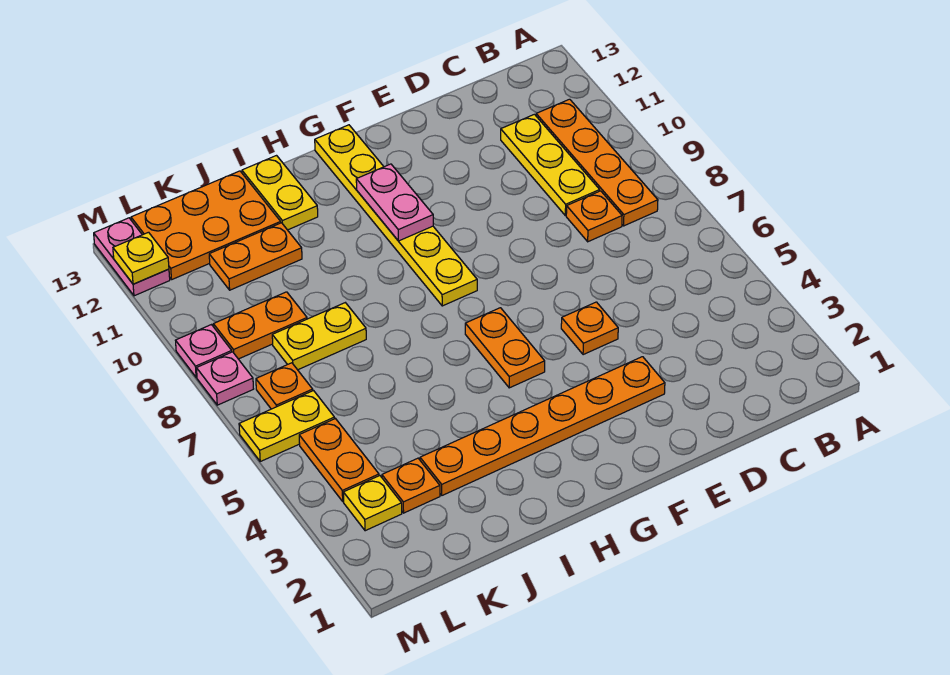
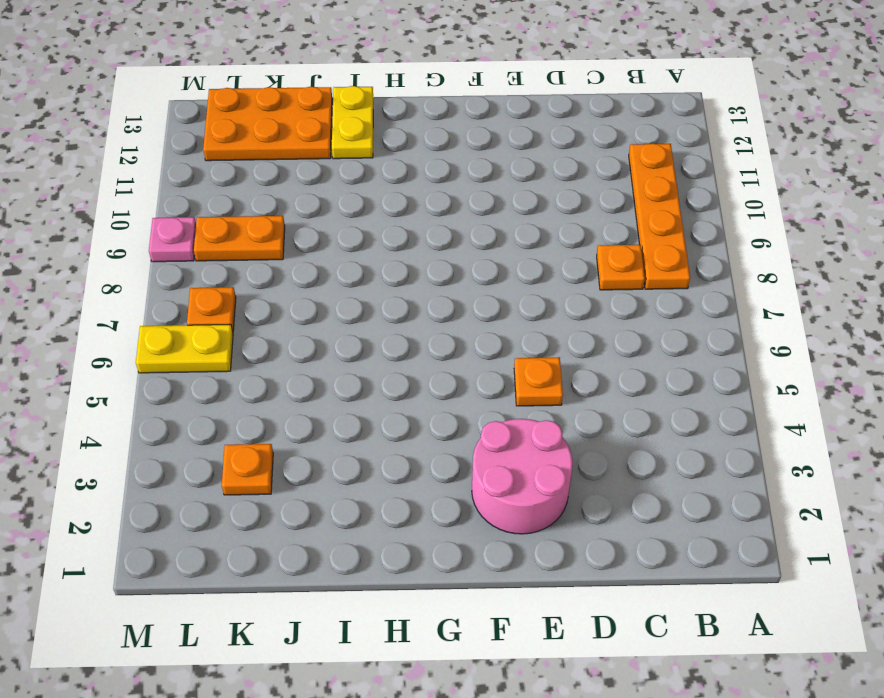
pink 2x2 round brick [472,419,573,534] -> orange 1x6 plate [420,357,665,495]
none -> yellow 1x3 plate [501,114,600,216]
none -> orange 1x2 plate [465,308,545,388]
none -> yellow 1x6 plate [315,125,477,306]

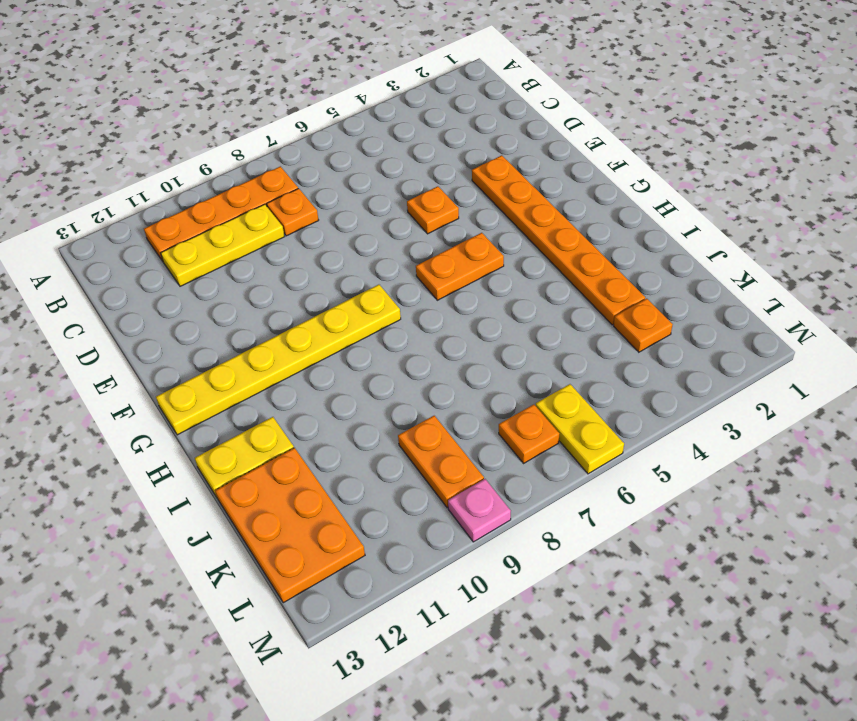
none -> yellow 1x2 plate [272,303,366,370]
none -> orange 1x2 plate [209,223,302,290]
none -> yellow 1x1 plate [343,476,402,531]

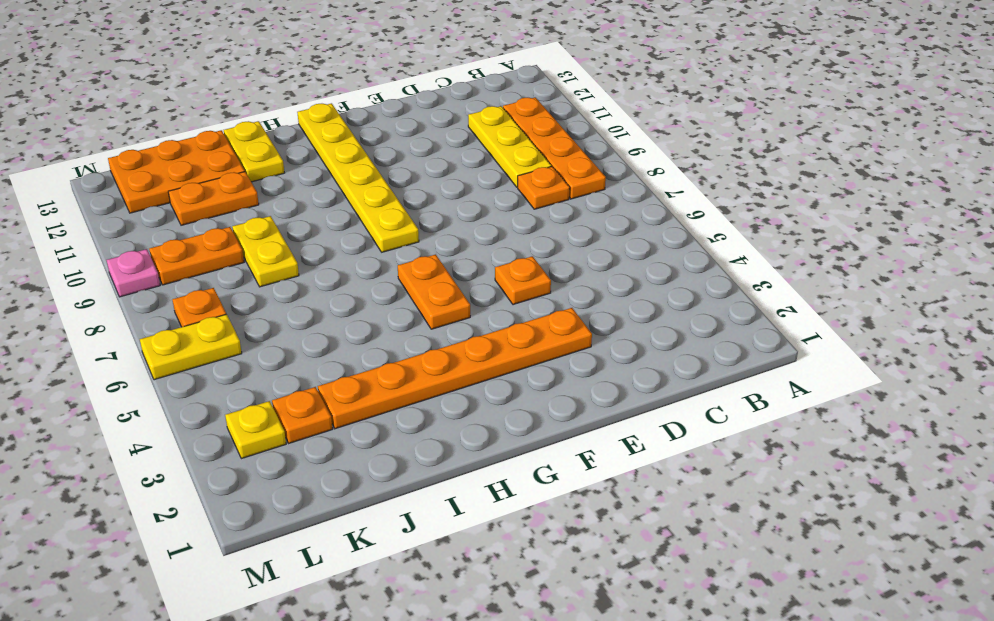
yellow 1x2 plate [232,216,299,287] -> yellow 1x2 plate turned to [272,303,366,370]
none -> orange 1x2 plate [299,419,379,501]
none -> pink 1x1 plate [197,352,253,405]
none -> pink 1x2 plate [94,218,170,296]

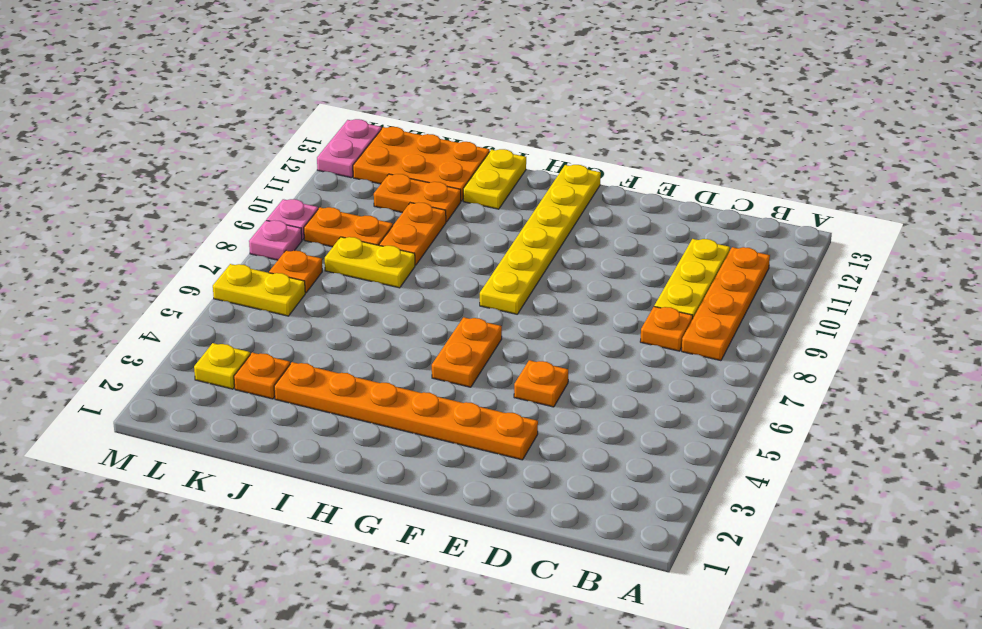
orange 1x2 plate [379,203,446,265] -> orange 1x2 plate moved to [299,419,379,501]
none -> pink 1x2 plate [356,164,433,241]
none -> yellow 1x1 plate [113,232,169,284]

